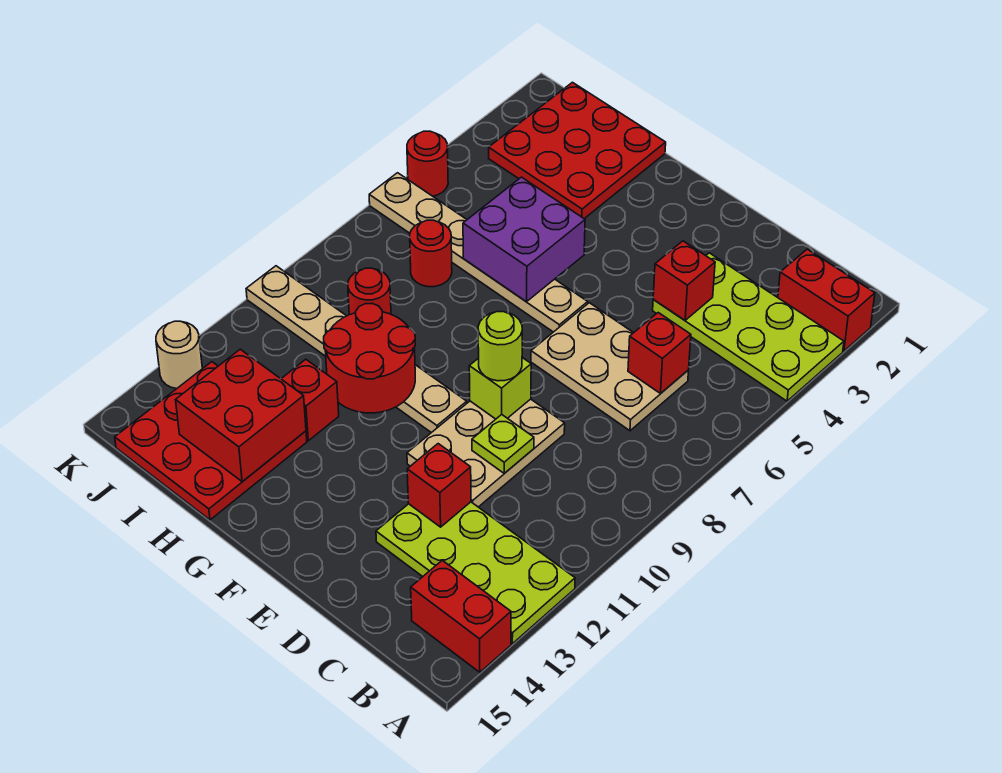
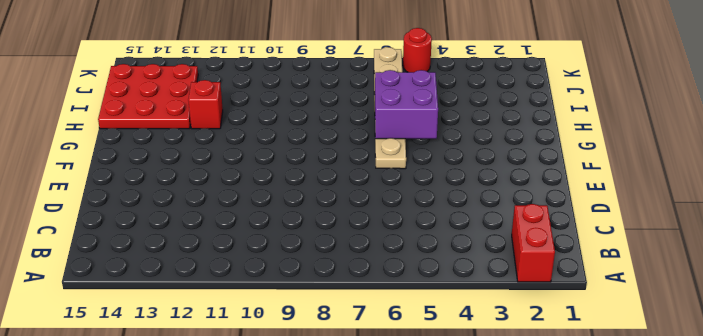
none -> lime 2x4 plate [653,253,844,401]
none -> lime 2x4 plate [376,502,575,644]
none -> red 1x2 brick [411,560,511,672]

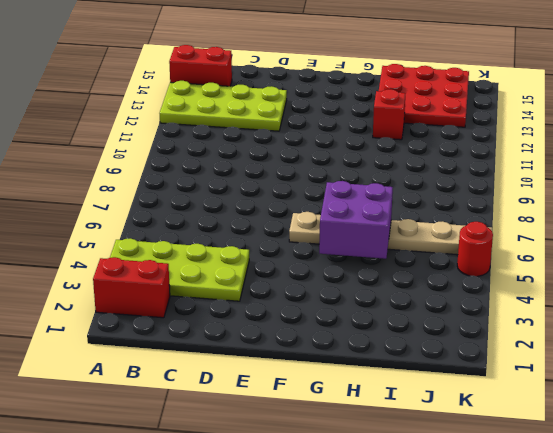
none -> tan 2x3 plate [531,303,689,431]
none -> tan 2x3 plate [407,399,565,507]
none -> tan 1x6 plate [246,266,467,433]

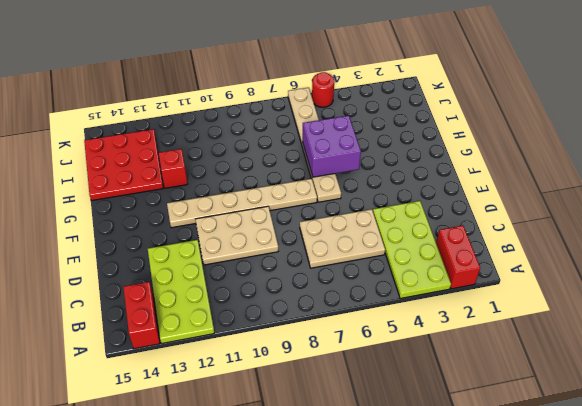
tan 2x3 plate [300,209,385,268] -> tan 2x3 plate turned to [531,303,689,431]
tan 1x6 plate [167,179,317,228] -> tan 1x6 plate turned to [246,266,467,433]
none -> red 3x3 plate [489,82,666,219]
none -> red 1x1 round brick [410,220,452,287]
none -> red 1x1 round brick [348,268,391,315]

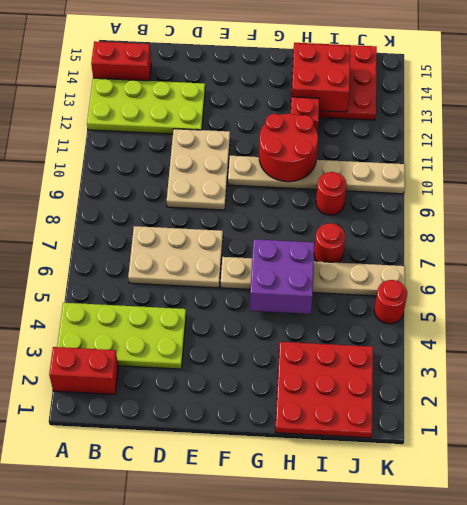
none -> tan 1x1 round brick [156,321,202,389]
none -> red 1x1 brick [628,313,691,393]
none -> red 1x1 brick [653,241,715,320]

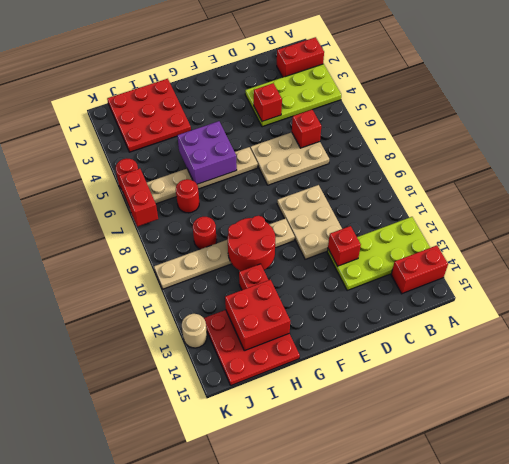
red 1x2 brick [119,169,158,227] -> none
none -> lime 1x1 plate [472,415,534,473]
none -> lime 1x1 brick [469,358,531,419]
none -> lime 1x1 round brick [478,312,522,381]

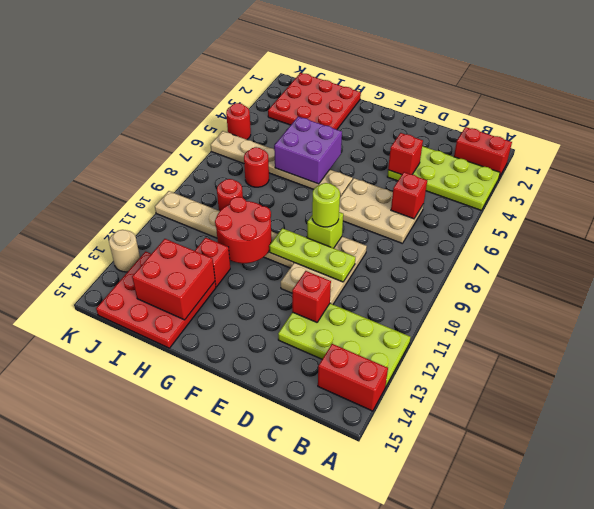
lime 1x3 plate [269,228,355,282] -> lime 1x1 plate [472,415,534,473]

